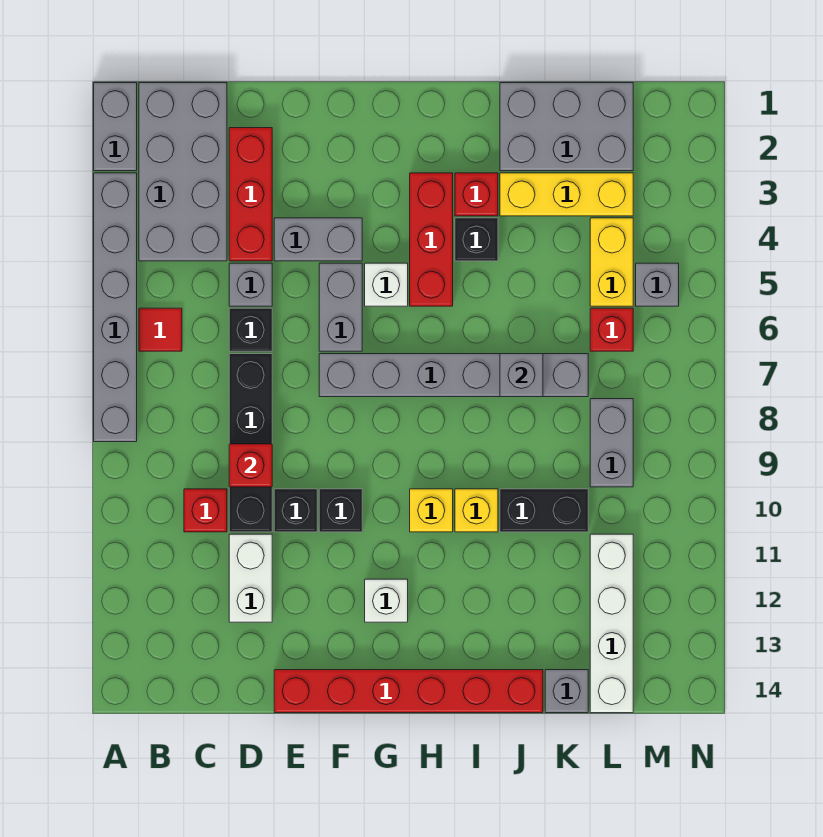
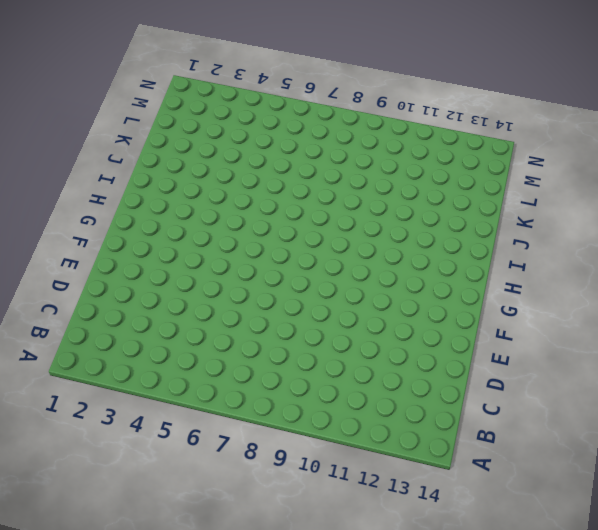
none -> grey 1x2 brick [94,83,137,171]
none -> grey 1x6 brick [94,173,137,442]
none -> grey 2x4 brick [139,83,227,261]
none -> red 1x1 tile [139,308,182,351]

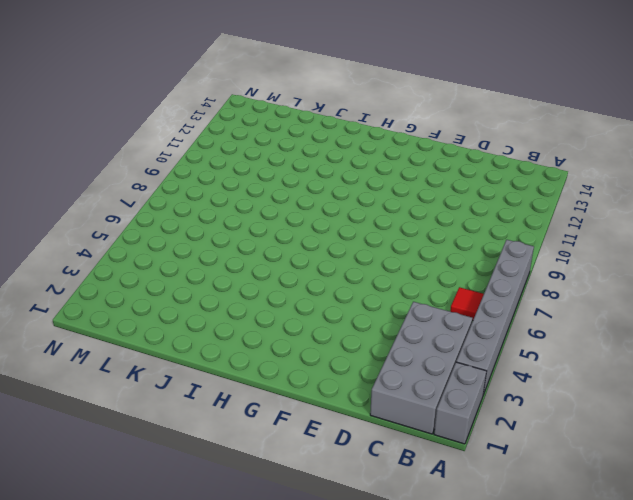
none -> red 1x1 brick [184,489,227,532]
none -> red 1x3 brick [229,128,272,261]
none -> grey 1x1 brick [229,263,272,306]
none -> black 1x1 brick [229,308,272,351]

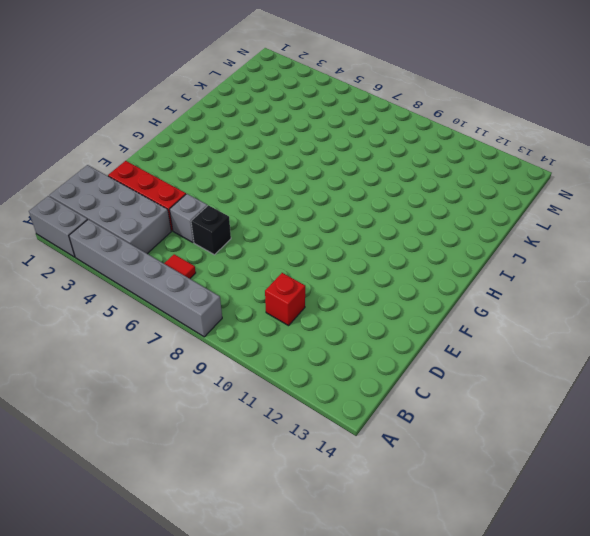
none -> black 1x4 brick [229,354,272,532]
none -> white 1x2 brick [229,534,272,622]
none -> grey 1x2 brick [274,218,362,261]
none -> black 1x1 brick [274,489,317,532]

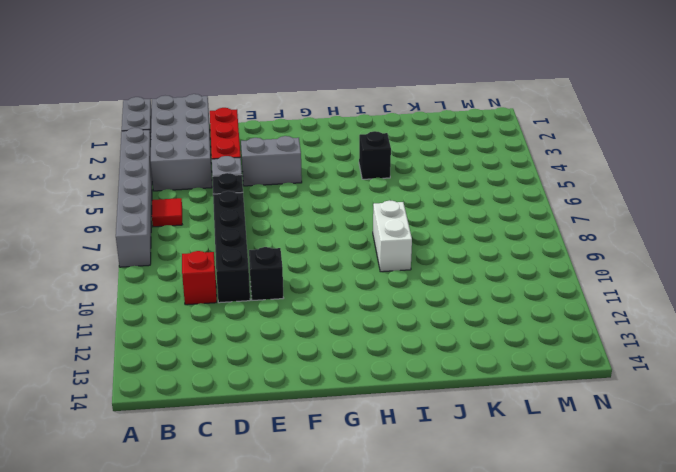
white 1x2 brick [373,200,412,272] -> white 1x2 brick moved to [229,534,272,622]
none -> red 1x6 brick [274,670,543,713]
none -> grey 1x2 brick [319,263,362,351]
none -> grey 1x6 brick [319,354,588,397]
none -> black 1x1 brick [319,489,362,532]

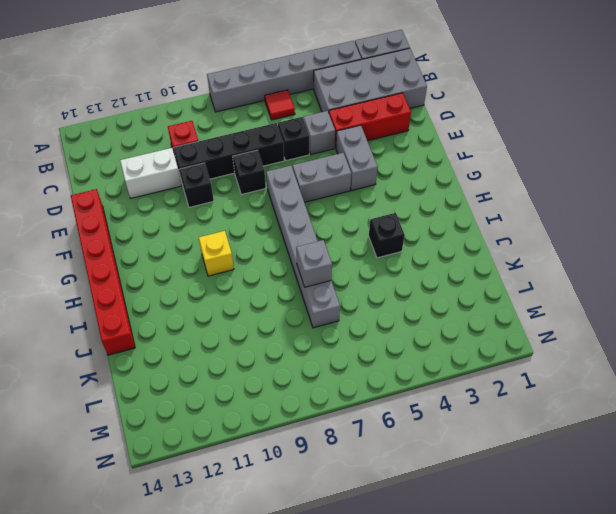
black 1x1 brick [233,150,266,195] -> black 1x1 brick moved to [319,489,362,532]
none -> white 1x1 brick [365,263,408,306]
none -> white 1x1 brick [365,579,408,622]
none -> red 1x3 brick [410,173,453,306]
none -> red 1x1 brick [455,173,498,216]

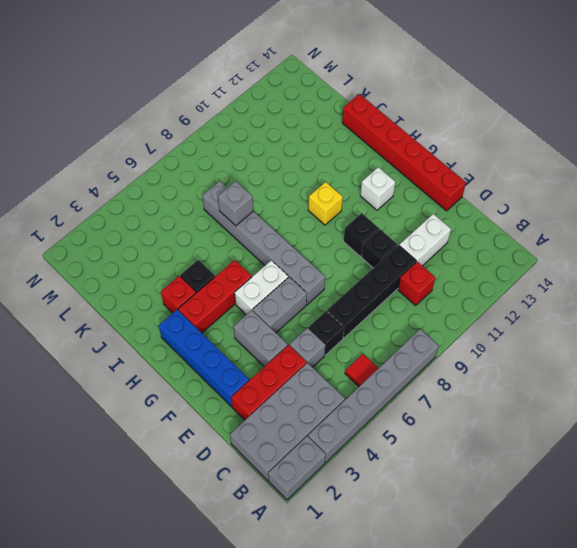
blue 1x4 brick [158,310,249,407] -> none
white 1x2 brick [235,260,288,315] -> white 1x1 brick [365,263,408,306]
none -> yellow 1x1 brick [455,489,498,532]
none -> grey 2x3 brick [500,83,633,171]
none -> yellow 1x3 brick [500,173,633,216]
none -> black 1x2 brick [500,489,588,532]

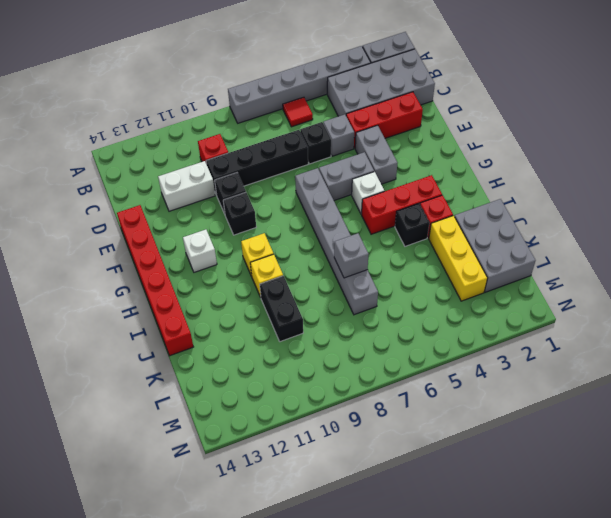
none -> grey 1x1 brick [545,670,588,713]
none -> yellow 1x2 brick [590,218,633,306]
none -> red 1x1 brick [590,308,633,351]
none -> grey 1x2 brick [590,399,633,487]

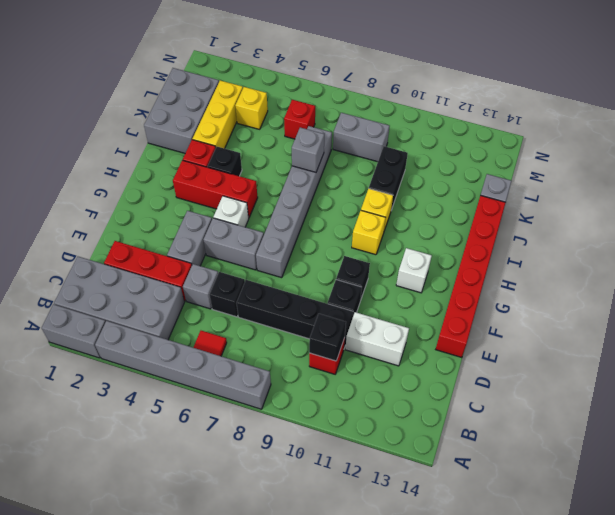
black 1x1 brick [309,314,346,361] -> none
yellow 1x1 brick [235,87,268,129] -> yellow 1x2 brick [590,218,633,306]
none -> white 1x4 brick [590,534,633,713]
none -> grey 1x1 brick [636,263,679,306]
none -> red 1x1 brick [229,444,272,487]

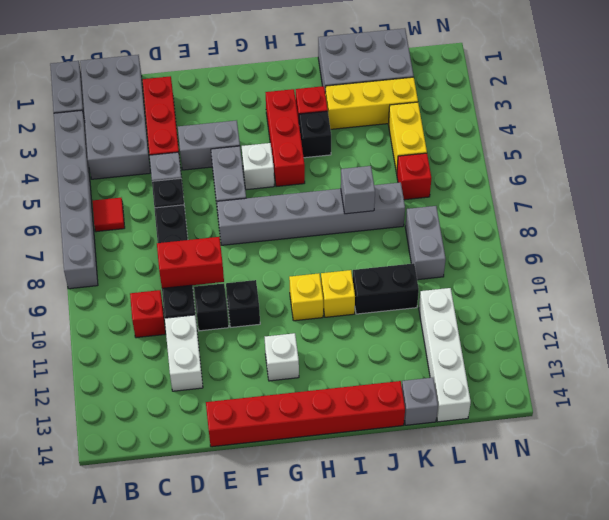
red 1x2 brick [157,237,224,288] -> red 1x1 brick [229,444,272,487]
none -> grey 1x1 brick [636,263,679,306]

